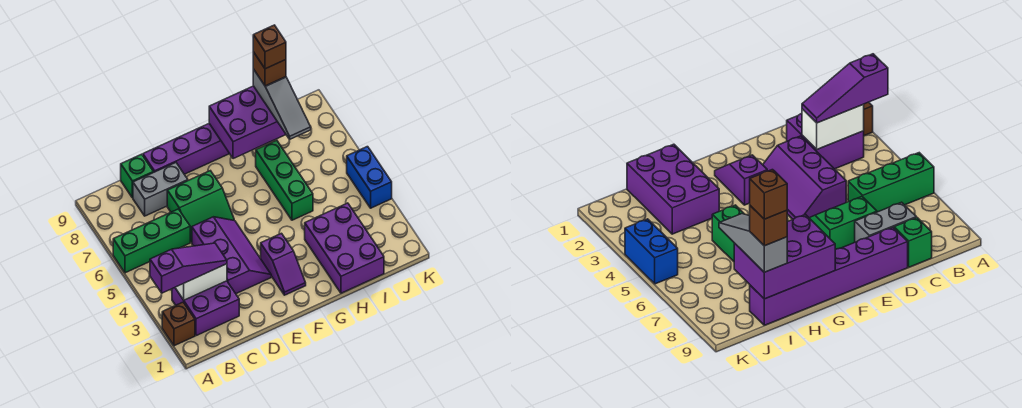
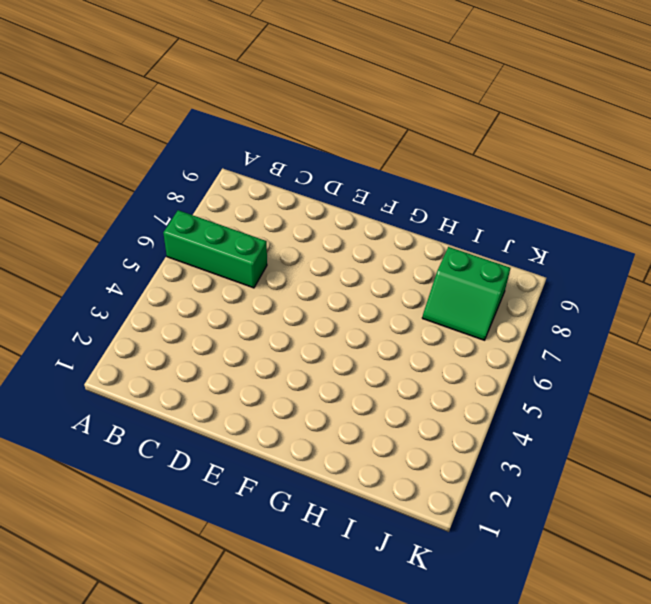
green 2x2 slope [422,247,510,340] -> green 2x2 slope moved to [167,171,234,242]
none -> brown 1x1 brick [162,302,195,346]
none -> purple 2x2 brick [172,281,239,336]
none -> grey 1x2 brick [133,163,188,216]

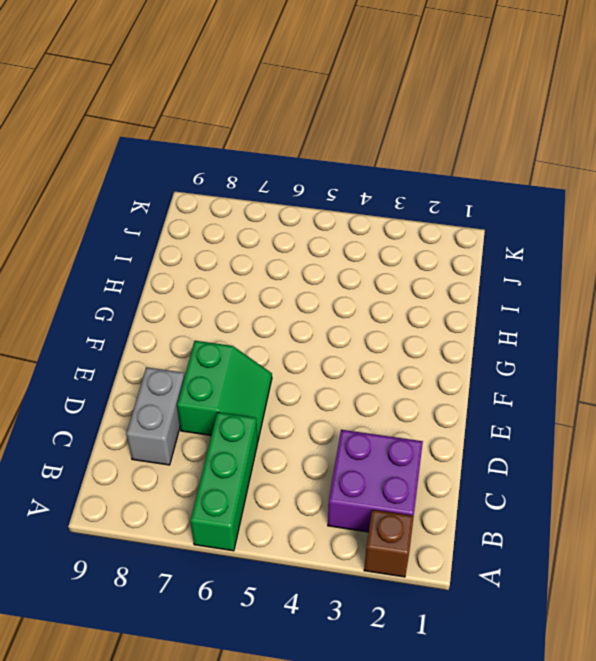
none -> green 1x1 brick [121,154,153,198]
none -> purple 2x3 slope [192,217,271,294]
none -> purple 1x6 brick [143,124,230,174]

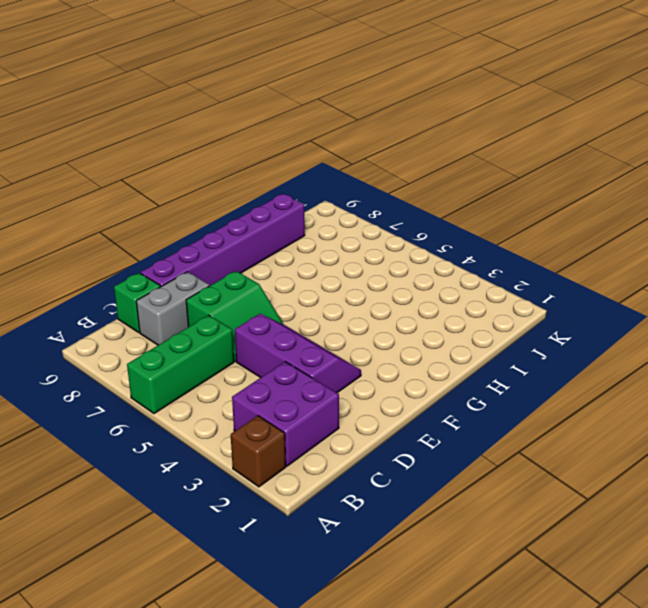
none -> purple 1x2 slope [261,233,306,295]
none -> purple 2x3 brick [305,203,384,293]
none -> green 1x3 brick [256,140,313,220]

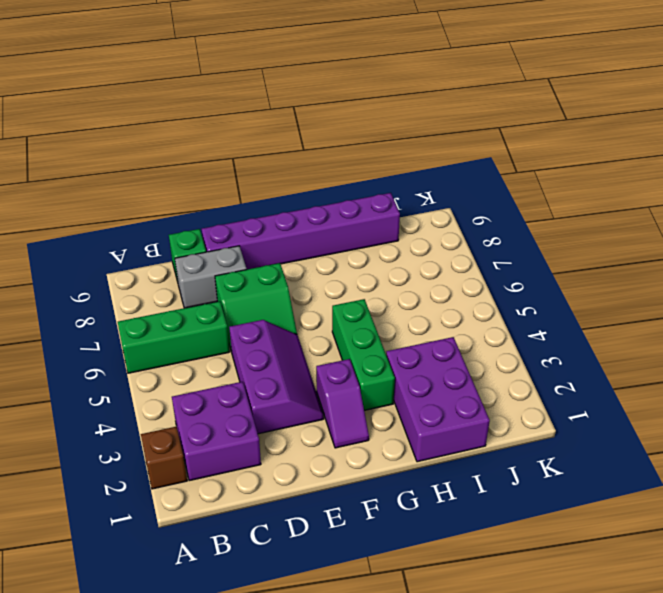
green 1x3 brick [332,299,395,411] -> green 1x3 brick moved to [256,140,313,220]
none -> blue 1x2 brick [347,147,392,208]
none -> white 1x2 brick [175,264,227,300]
none -> purple 2x3 brick [209,86,286,159]

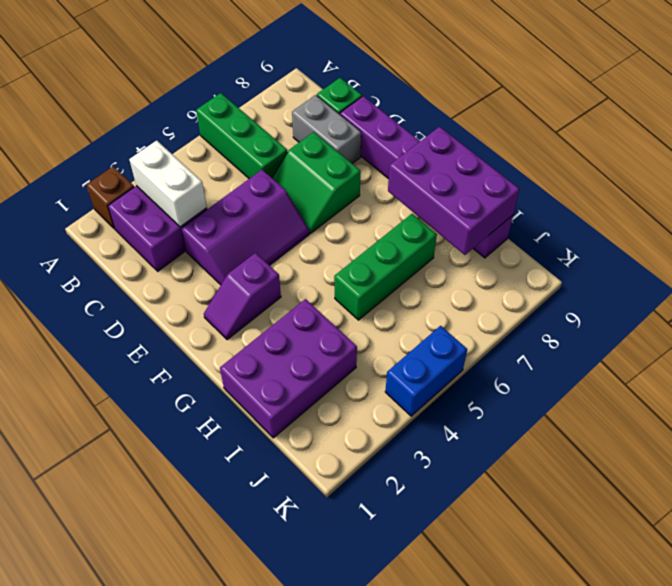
none -> purple 1x3 slope [150,243,227,293]
none -> grey 1x3 slope [253,69,311,139]
none -> brown 1x1 brick [253,52,286,86]

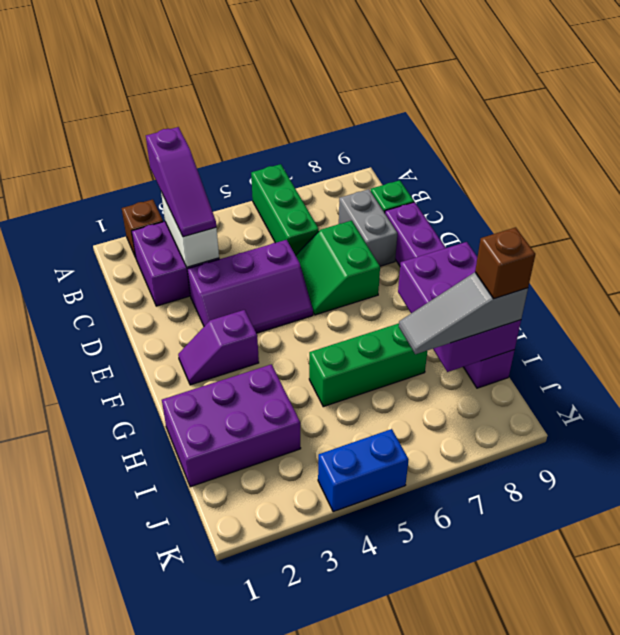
none -> brown 1x1 brick [253,25,286,69]

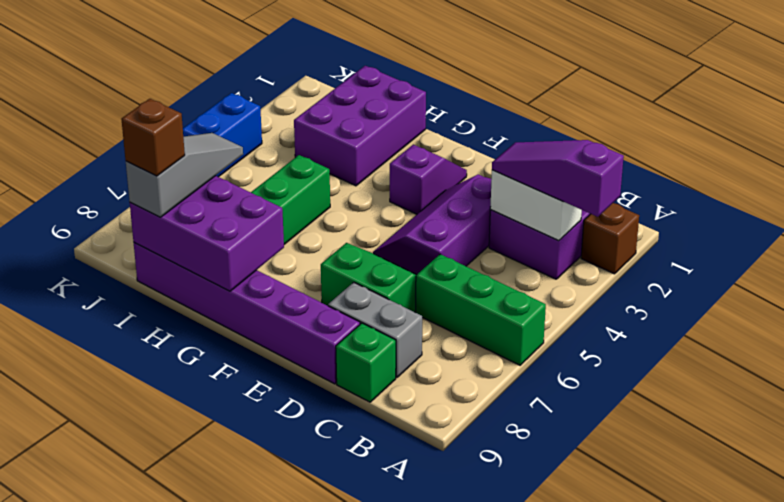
none -> brown 1x1 brick [253,25,286,69]

